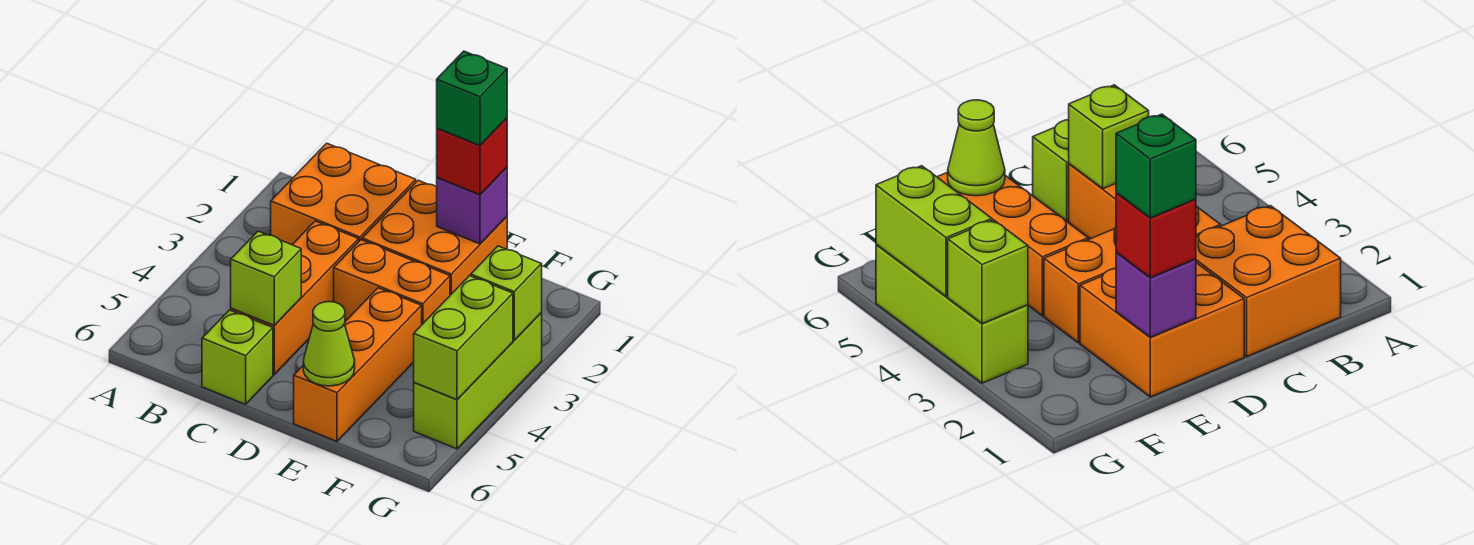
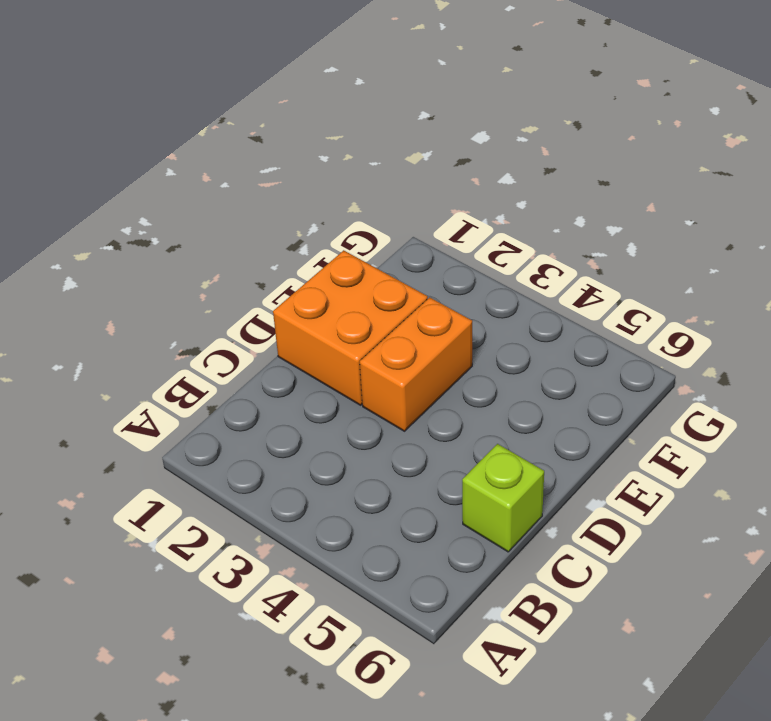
none -> orange 2x2 brick [271,143,416,245]
none -> orange 1x3 brick [231,221,359,375]
none -> orange 1x3 brick [294,288,422,441]

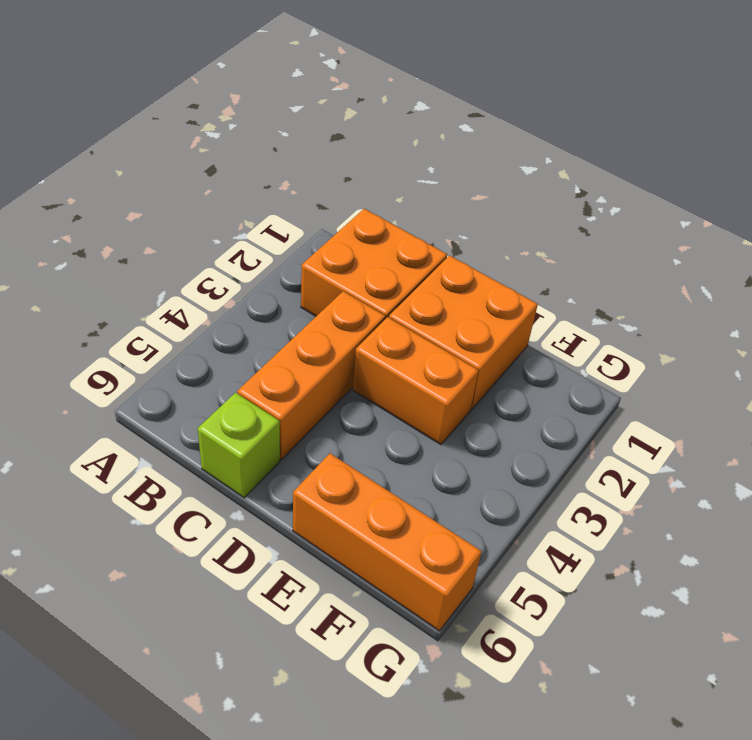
orange 1x3 brick [293,453,482,631] -> orange 1x3 brick turned to [294,288,422,441]
none -> lime 1x3 brick [414,313,542,449]
none -> lime 1x1 brick [231,231,301,325]
none -> purple 1x1 brick [437,167,507,244]

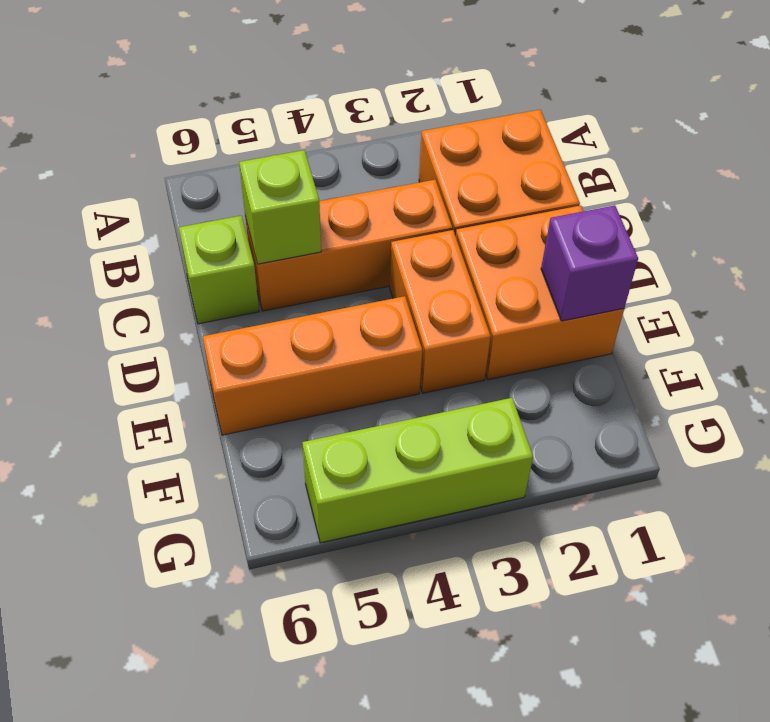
none -> lime 1x1 cone [303,302,355,386]
none -> lime 1x1 brick [471,246,542,340]
none -> lime 1x2 brick [414,276,513,400]

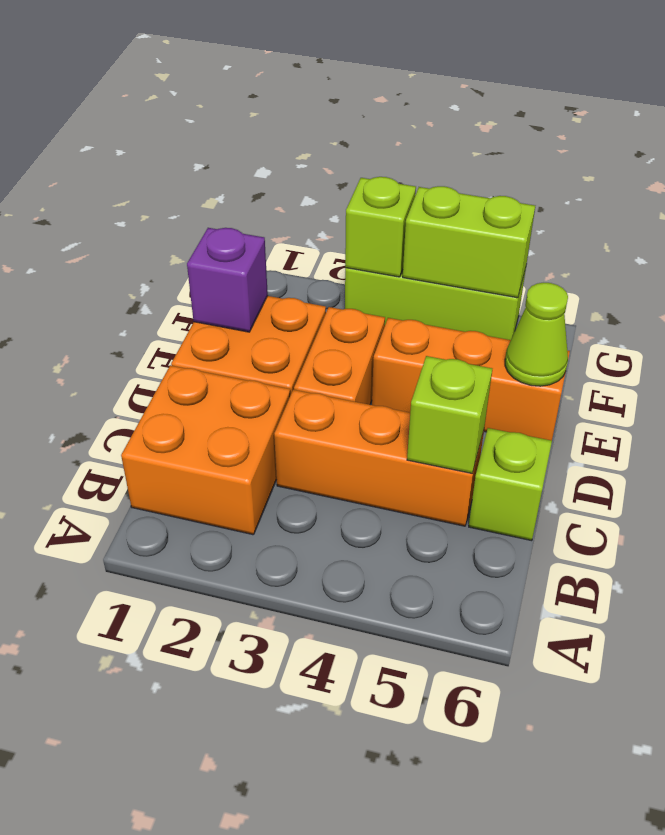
none -> red 1x1 brick [437,118,507,195]
none -> green 1x1 brick [437,51,507,145]

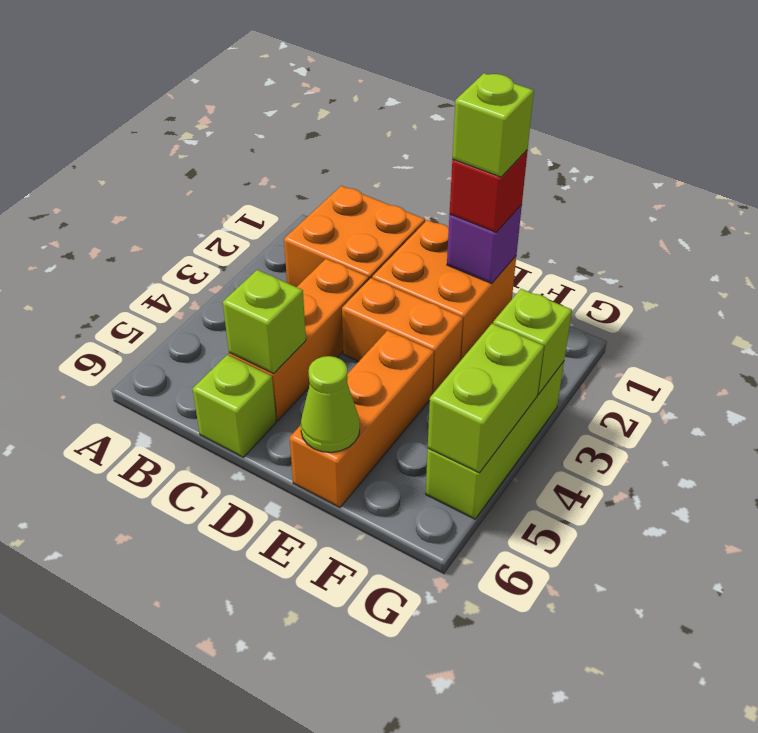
lime 1x1 brick [452,73,534,177] -> green 1x1 brick [437,51,507,145]

